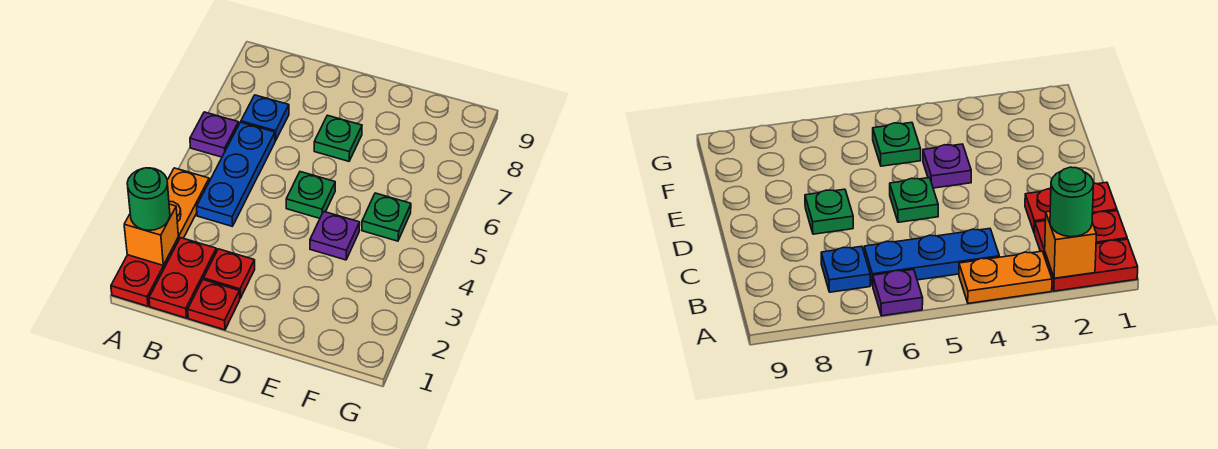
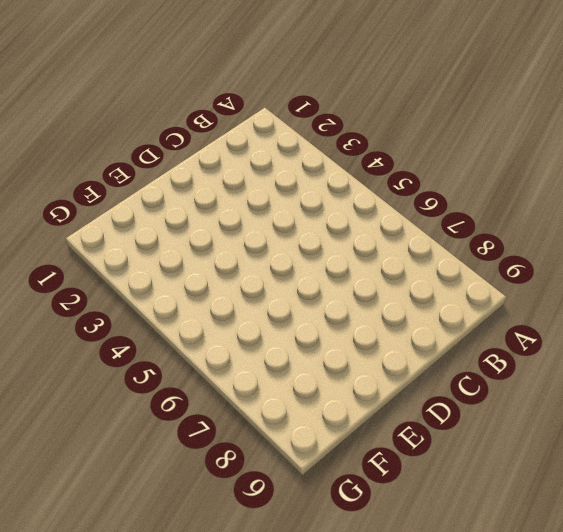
none -> red 1x2 plate [111,238,179,306]
none -> orange 1x2 plate [167,168,209,239]
none -> purple 1x1 plate [190,112,239,157]

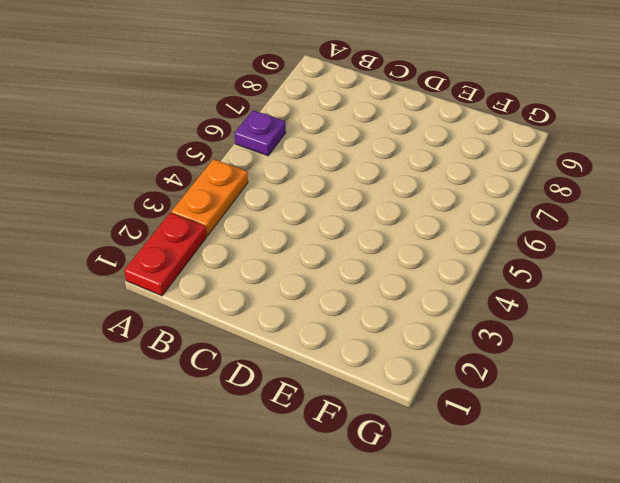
none -> red 1x2 plate [149,238,217,318]
none -> blue 1x3 plate [197,122,275,226]
none -> blue 1x1 plate [241,95,289,141]

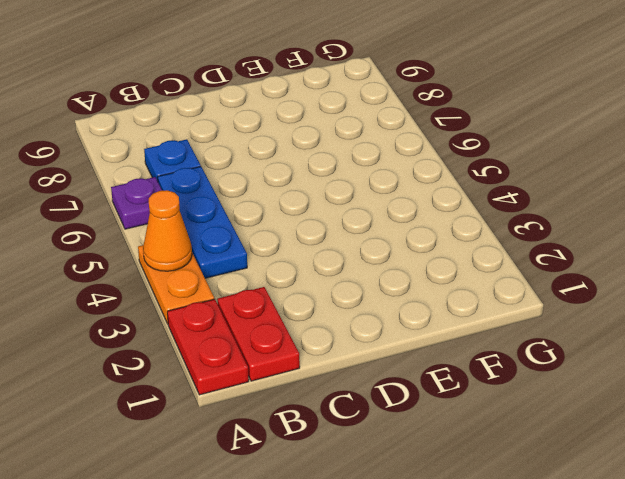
orange 1x1 cone [143,190,192,271] -> none
none -> red 1x1 plate [188,280,240,330]
none -> red 1x1 plate [203,249,255,298]
none -> green 1x1 plate [286,172,335,218]

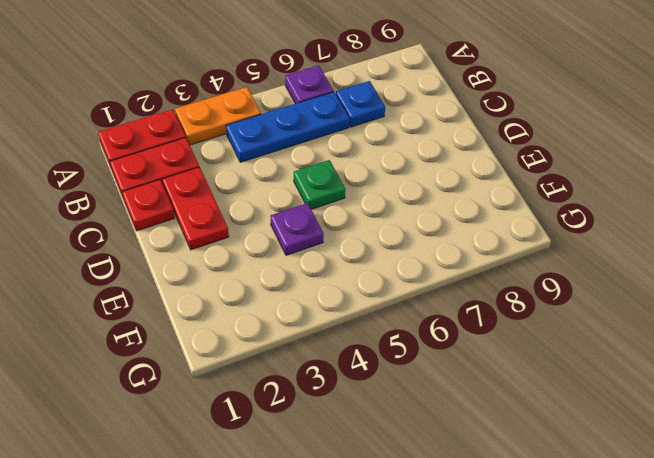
red 1x2 plate [162,167,229,250] -> red 1x1 plate [203,249,255,298]
none -> green 1x1 plate [314,115,362,161]
none -> green 1x1 plate [362,193,411,241]
none -> orange 1x1 brick [124,204,178,265]

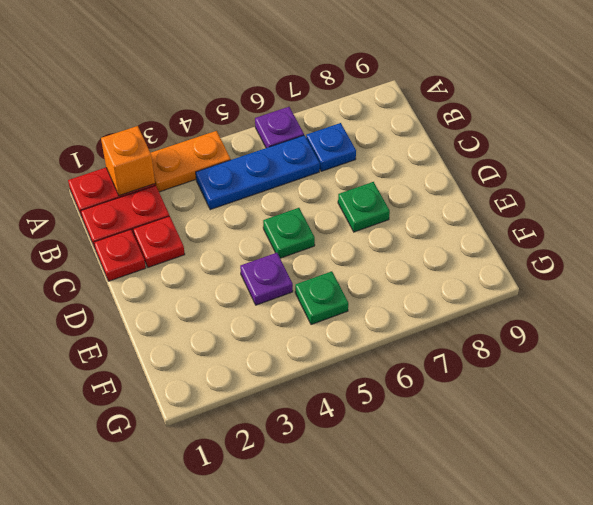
none -> green 1x1 round brick [127,168,170,230]

